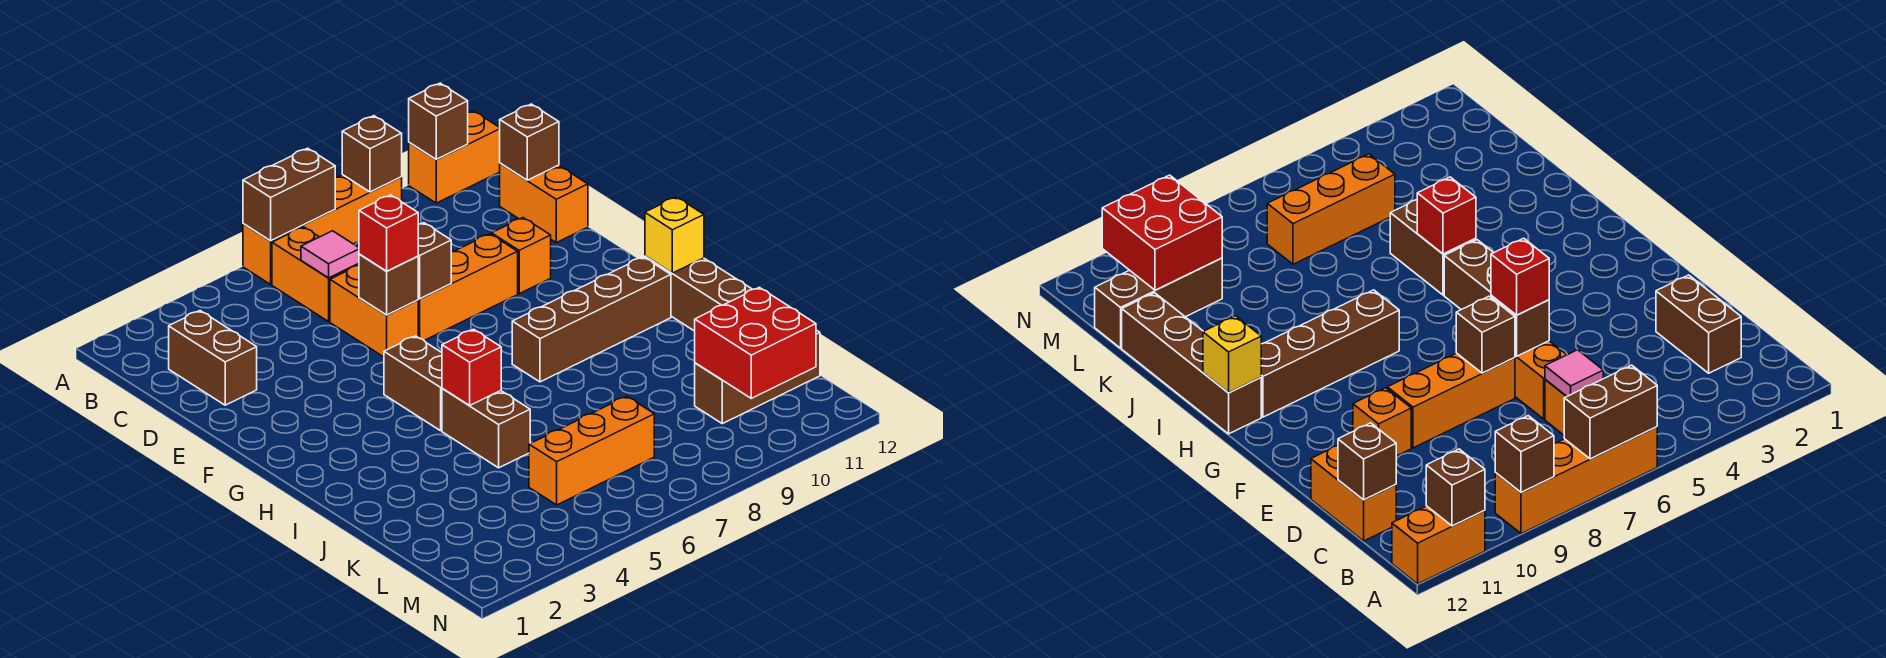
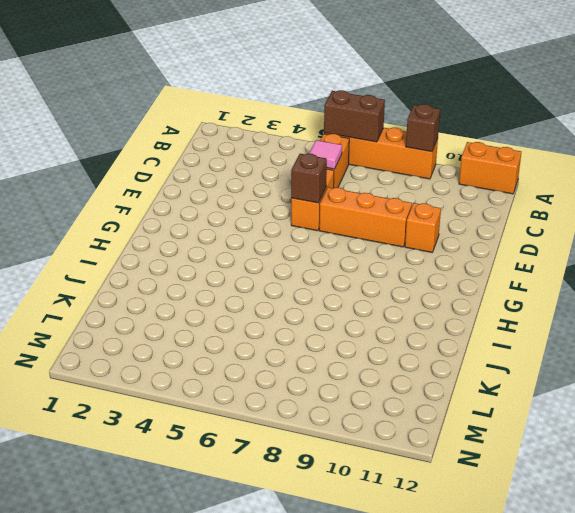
none -> brown 1x2 brick [169,311,257,405]
none -> orange 1x2 brick [500,163,588,243]
none -> brown 1x2 brick [384,336,442,431]

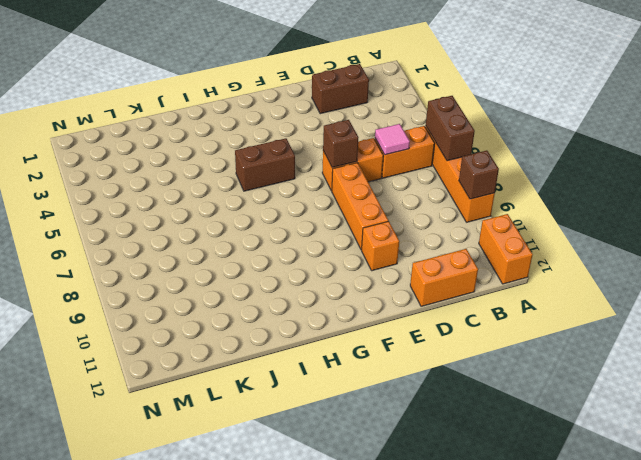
none -> brown 1x4 brick [512,257,671,382]
none -> brown 1x4 brick [645,256,752,331]
none -> brown 1x2 brick [442,388,530,468]

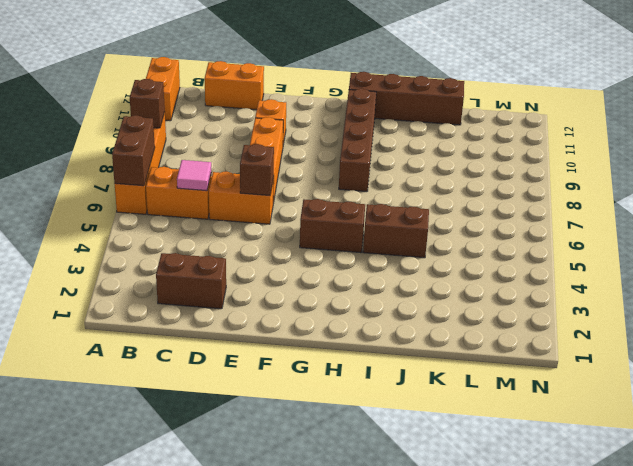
none -> orange 1x3 brick [529,396,654,505]
none -> brown 1x3 brick [695,330,820,424]
none -> brown 1x1 brick [409,83,468,159]

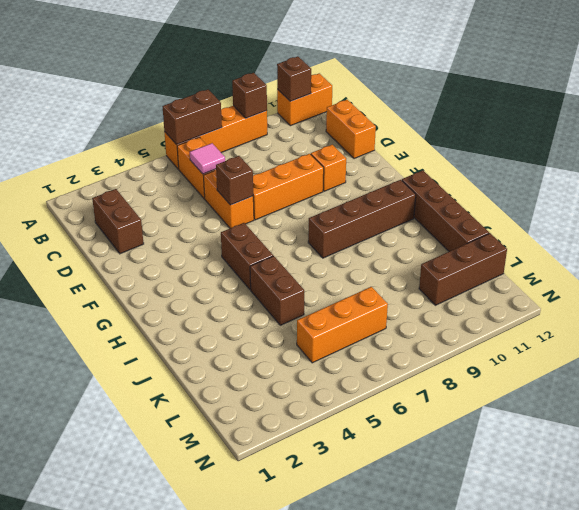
none -> brown 1x1 brick [500,104,559,180]
none -> brown 1x1 brick [418,223,451,299]
none -> yellow 1x1 brick [645,197,704,273]

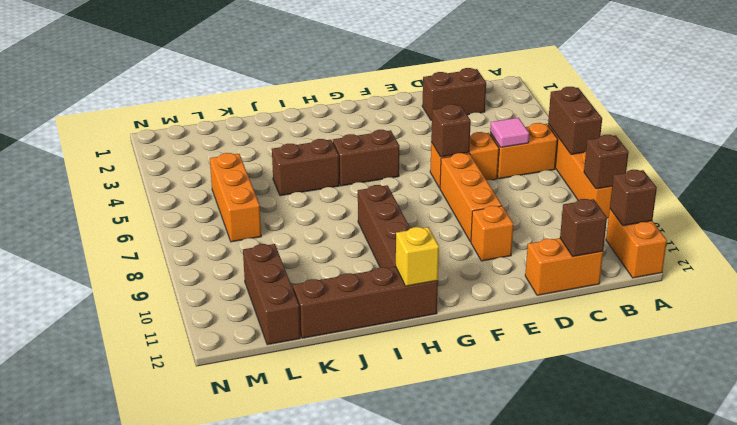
none -> brown 1x1 brick [418,223,451,299]
none -> red 1x1 brick [442,329,501,405]
none -> red 2x2 brick [695,287,816,398]

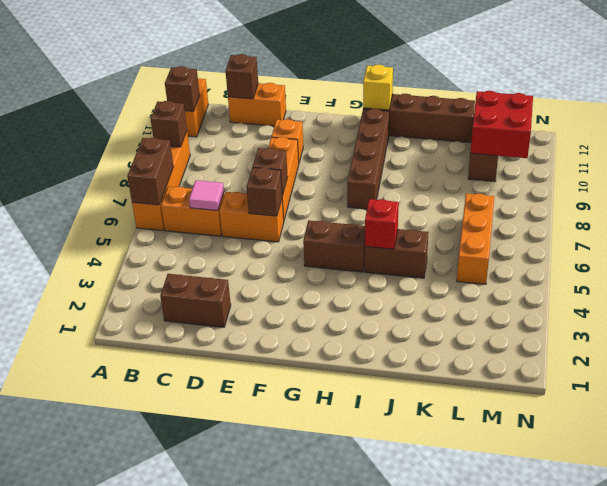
none -> red 1x1 brick [359,195,418,271]

